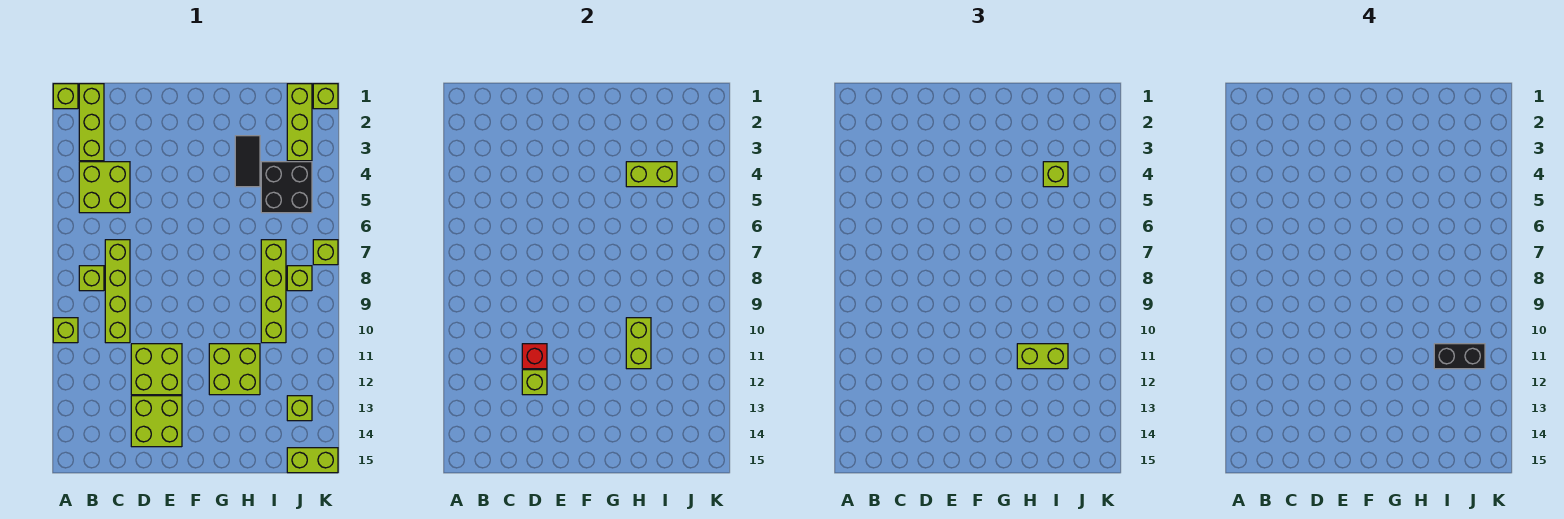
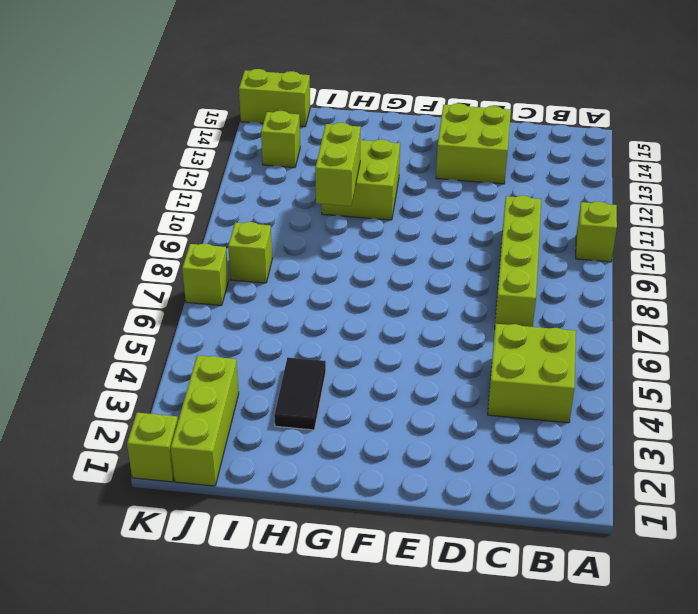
none -> lime 1x1 brick [53,84,78,109]
none -> lime 1x3 brick [79,84,104,161]
none -> lime 1x1 brick [79,266,104,291]

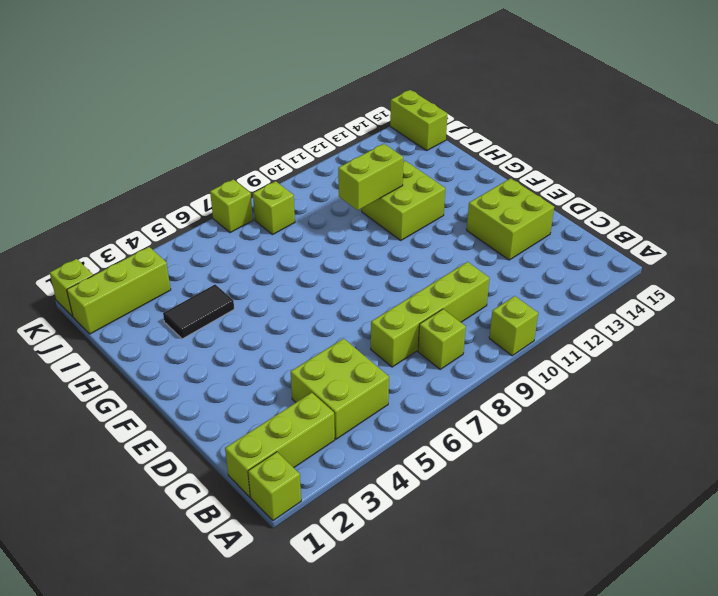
none -> lime 2x2 brick [131,344,182,395]
none -> black 2x2 brick [261,162,312,213]
none -> lime 1x4 brick [261,240,286,343]

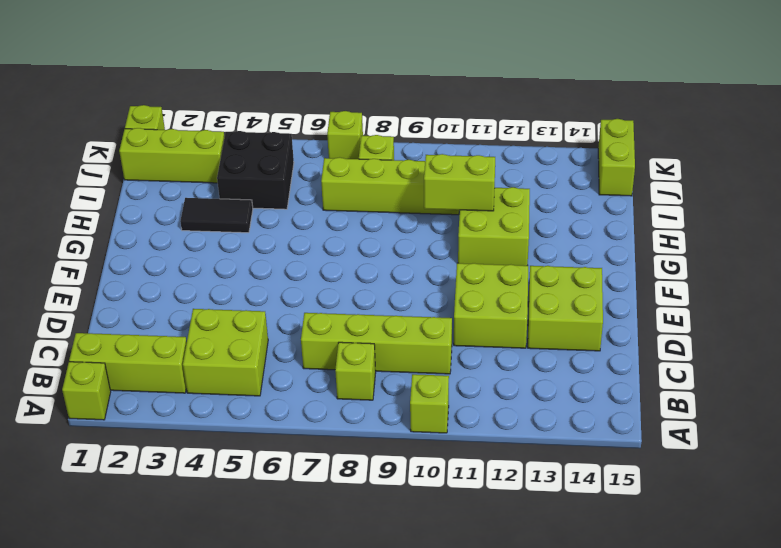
none -> lime 1x1 brick [287,396,312,421]
none -> red 1x1 brick [522,344,547,369]
none -> lime 1x1 brick [522,370,547,395]

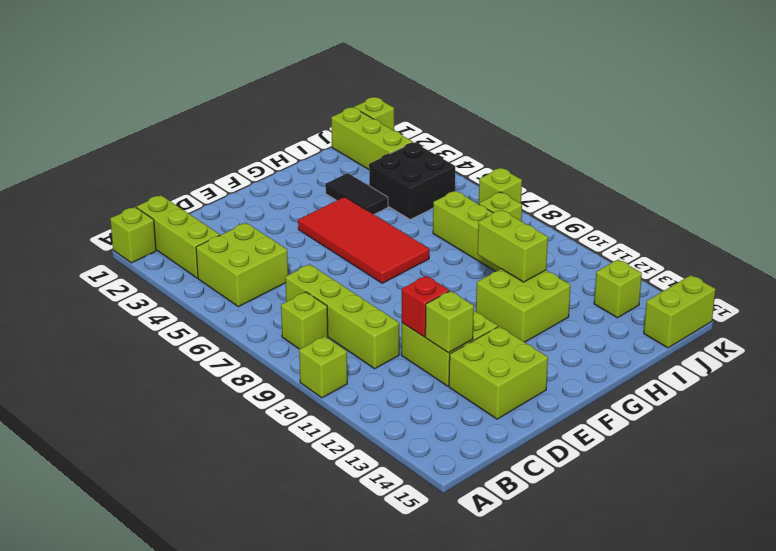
red 2x4 tile [298,197,429,283] -> none
none -> lime 1x2 brick [626,162,677,187]
none -> lime 1x2 brick [1017,344,1068,369]
none -> lime 1x1 brick [1043,162,1068,187]

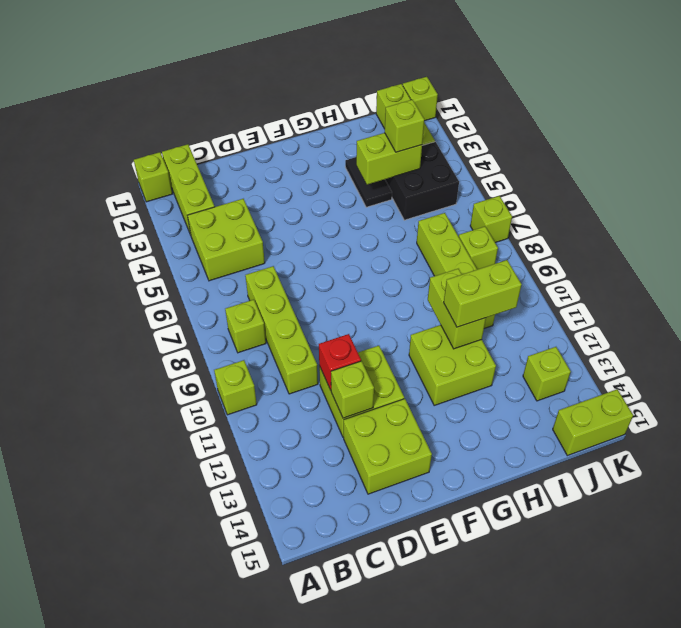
none -> black 1x2 brick [1434,344,1485,369]

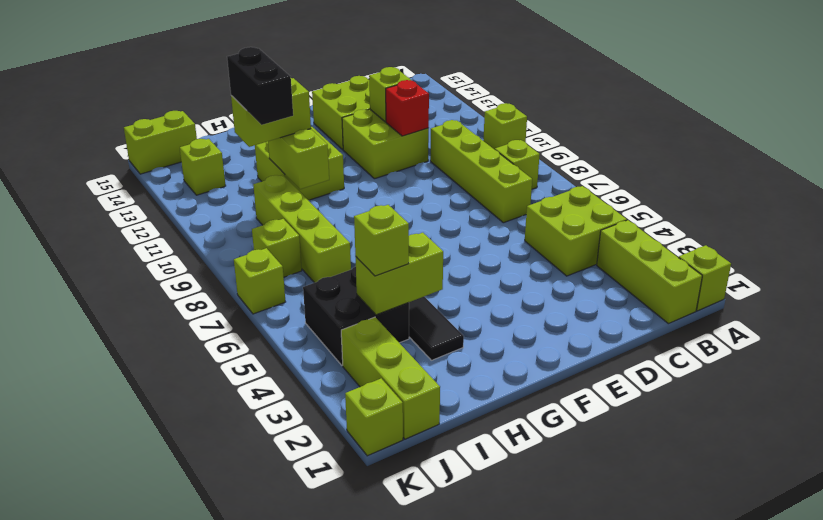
black 1x2 brick [227,47,293,125] -> black 1x2 brick turned to [1434,344,1485,369]

